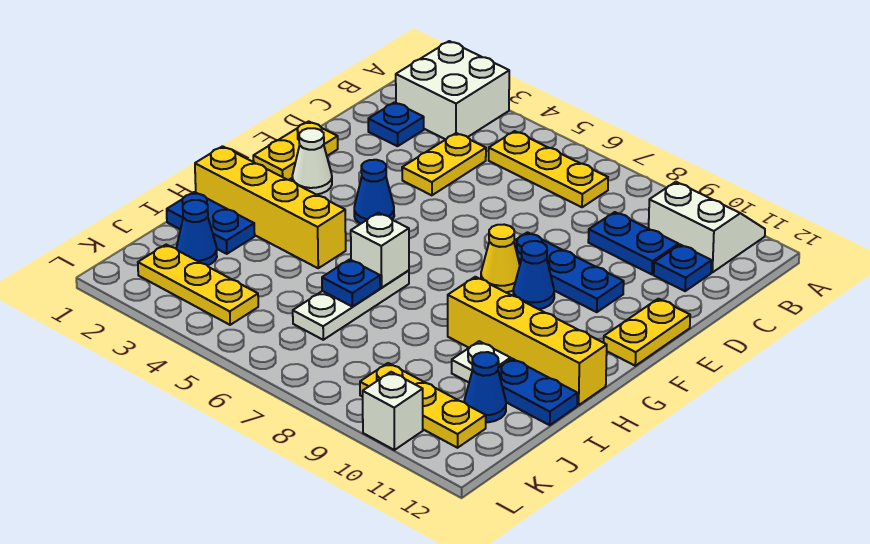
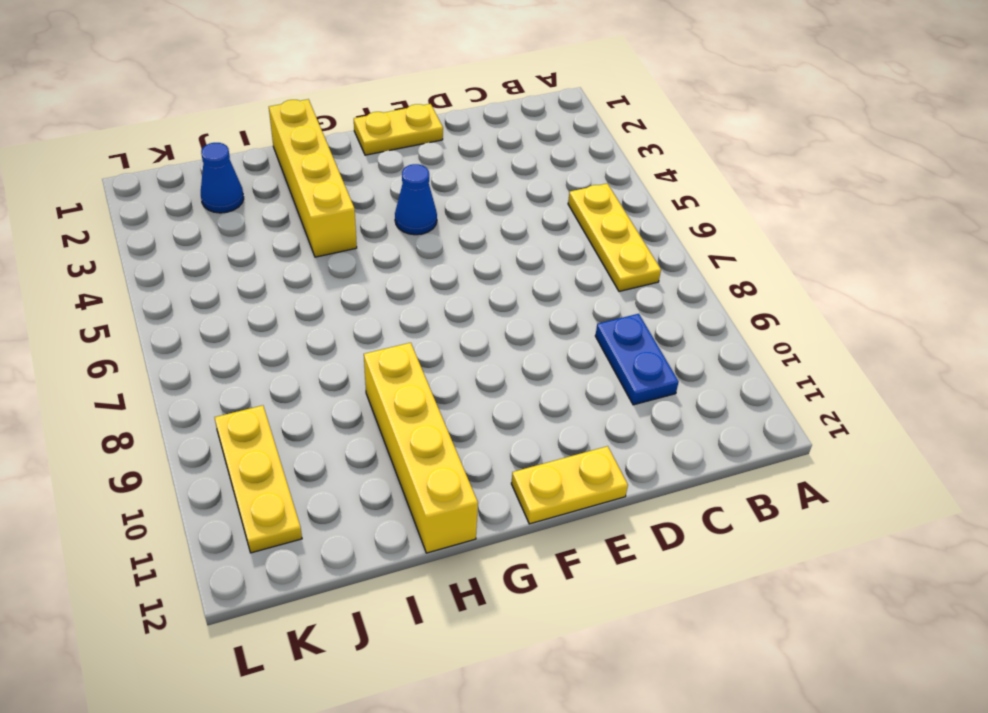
none -> white 2x2 brick [396,41,509,139]
none -> white 2x2 slope [649,182,765,272]
none -> blue 1x1 plate [368,102,424,146]

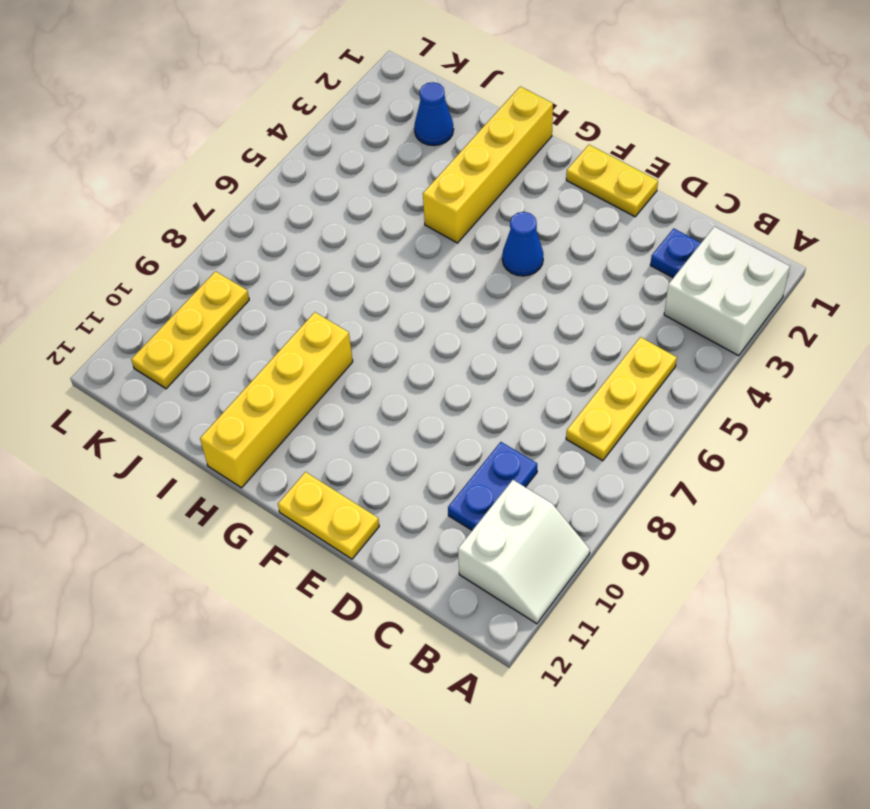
none -> yellow 1x2 plate [402,133,486,195]
none -> blue 1x1 plate [654,245,712,291]
none -> blue 1x3 plate [514,232,624,312]

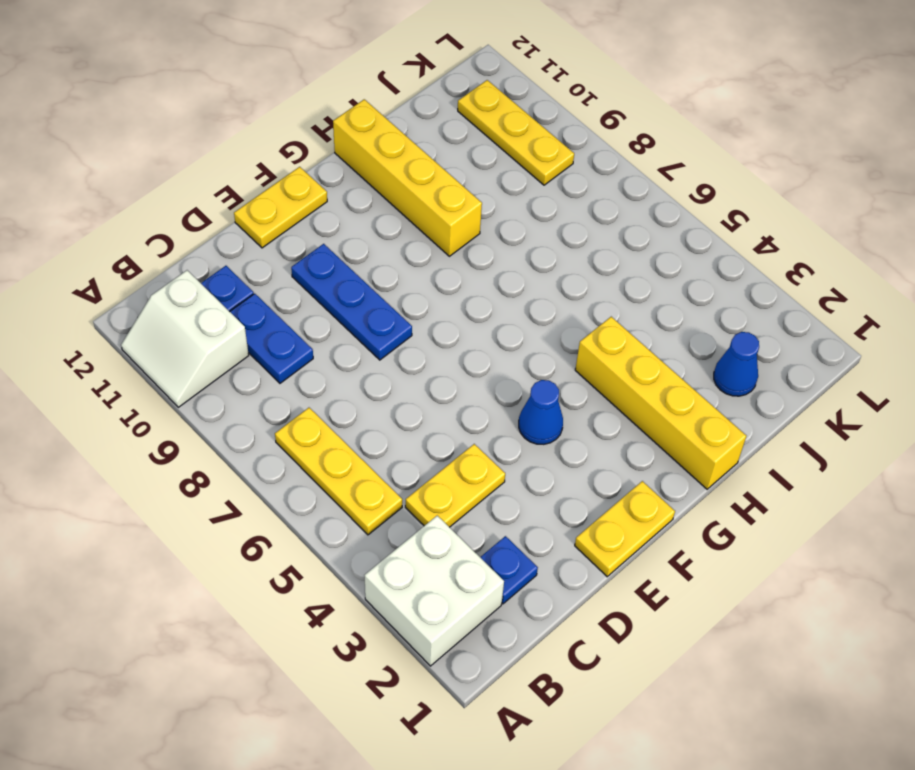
none -> white 1x1 cone [292,128,332,195]
none -> yellow 1x1 cone [481,225,520,292]
none -> blue 1x1 cone [513,241,554,309]

